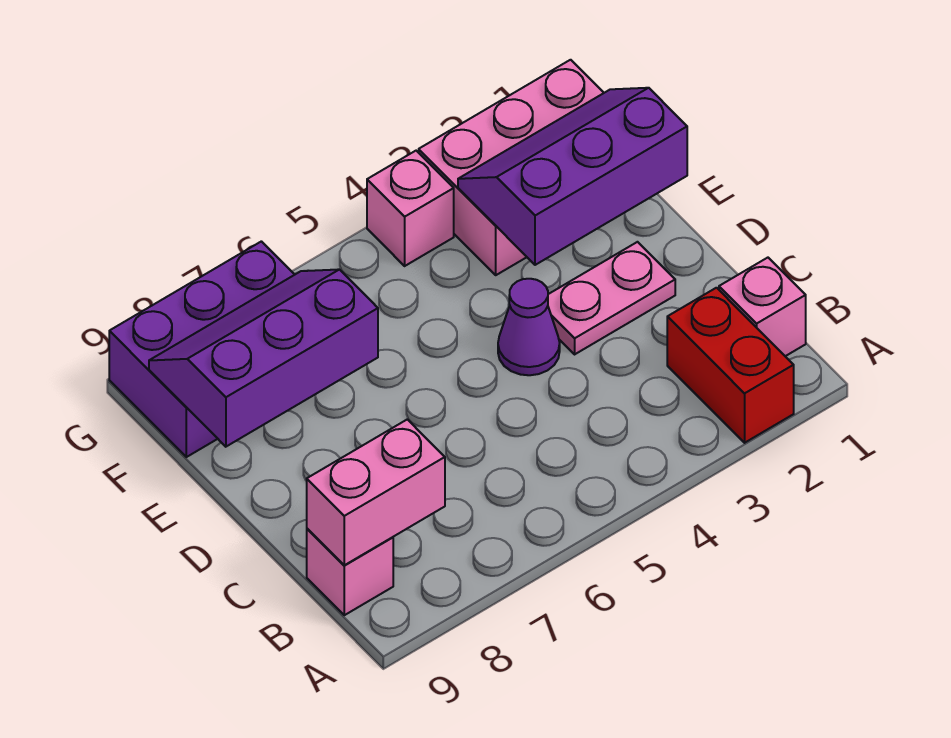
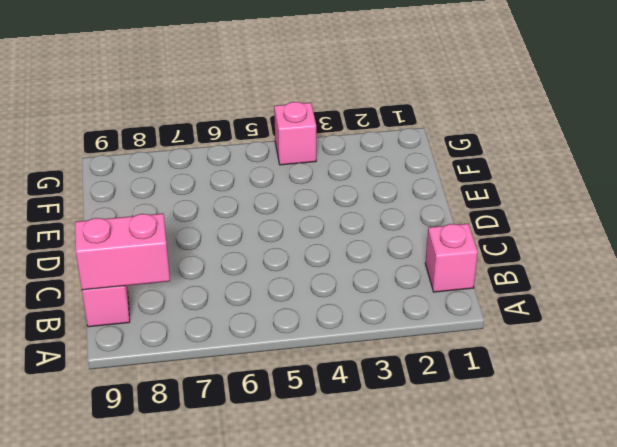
none -> red 1x2 brick [667,288,794,443]
none -> pink 1x2 plate [548,242,675,354]

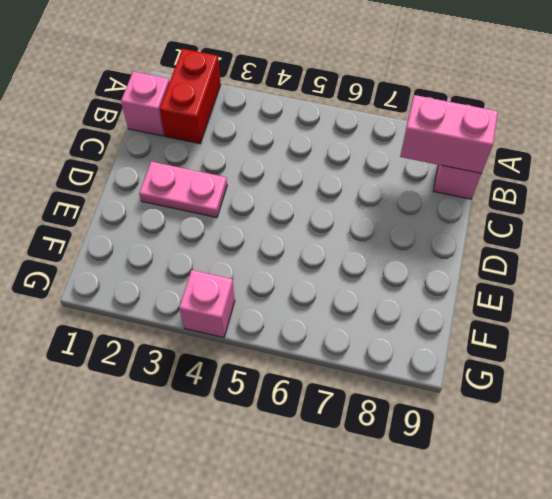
none -> purple 1x1 cone [498,279,560,375]
none -> pink 2x3 brick [419,60,604,275]

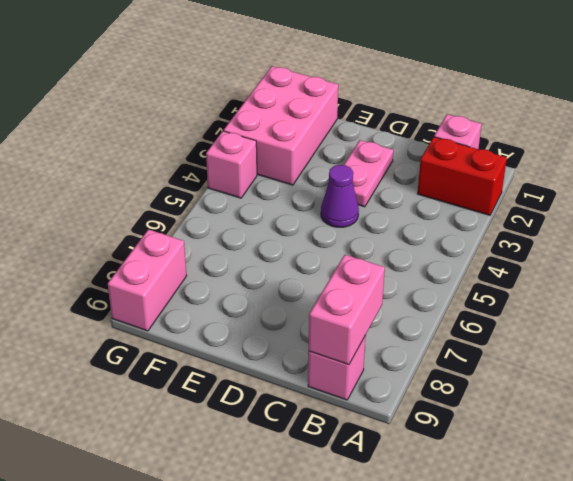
pink 1x2 brick [108,230,187,331] -> purple 2x3 brick [109,241,295,457]
none -> purple 2x3 slope [458,88,687,265]
none -> purple 2x3 slope [149,269,378,447]

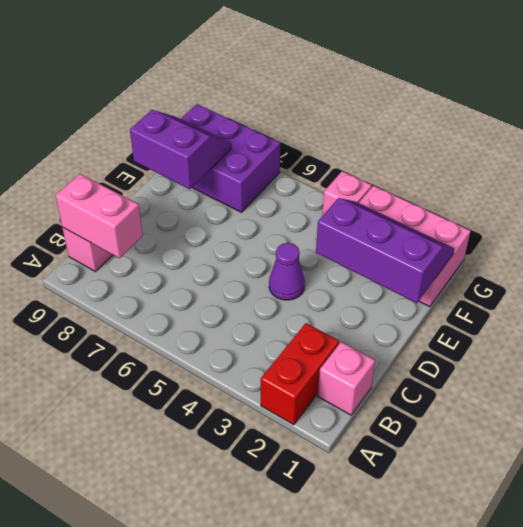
purple 2x2 slope [130,110,231,189] -> purple 2x3 slope [149,269,378,447]
none -> pink 1x2 plate [548,242,675,354]

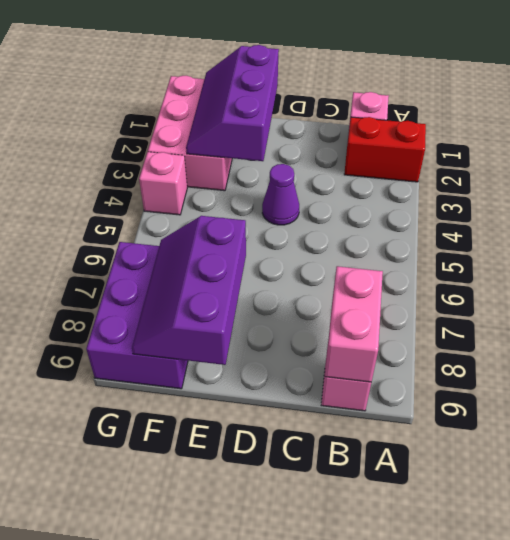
none -> pink 1x2 plate [548,242,675,354]

